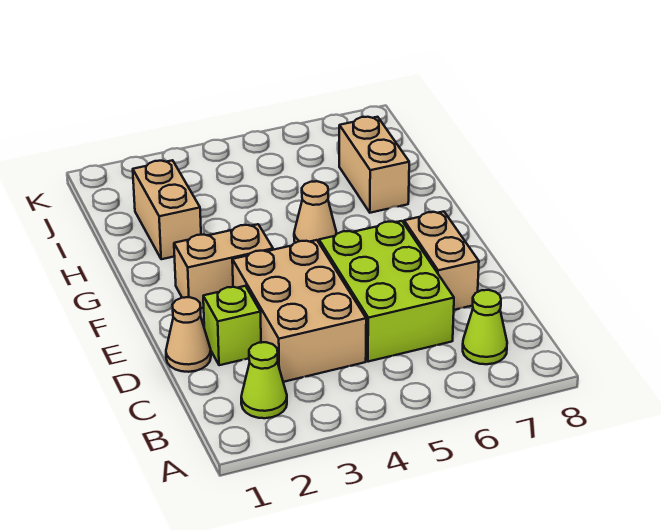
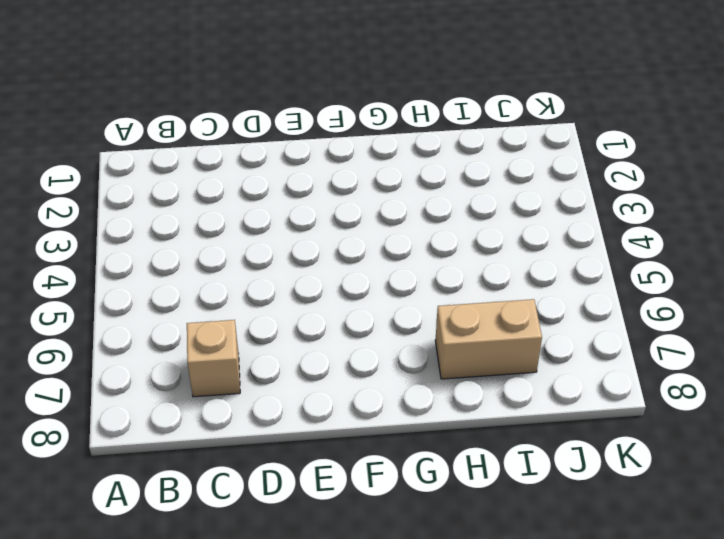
tan 1x1 brick [187,320,240,397] -> none
none -> lime 1x1 cone [241,342,287,418]
none -> lime 1x1 cone [463,290,507,364]

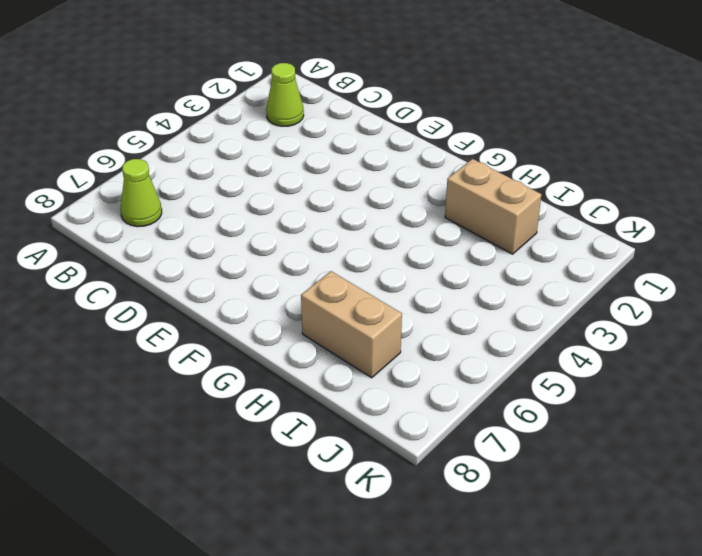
none -> tan 2x3 brick [232,240,366,382]
none -> lime 2x3 brick [319,221,454,362]

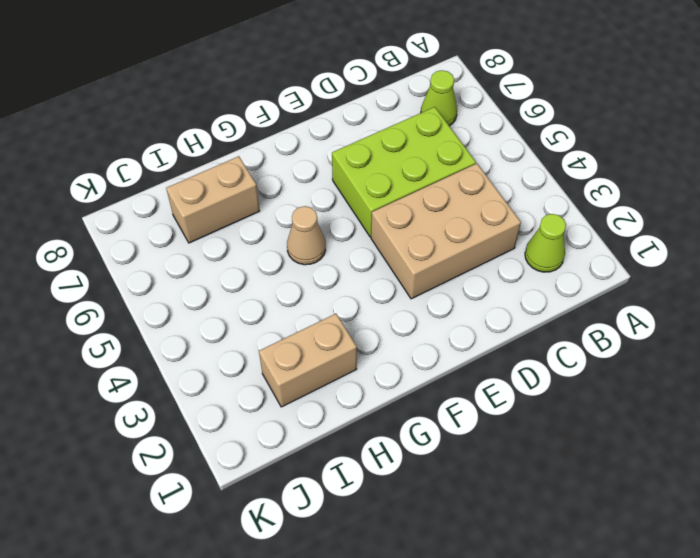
none -> tan 1x1 cone [166,297,211,372]
none -> lime 1x1 brick [203,286,261,365]

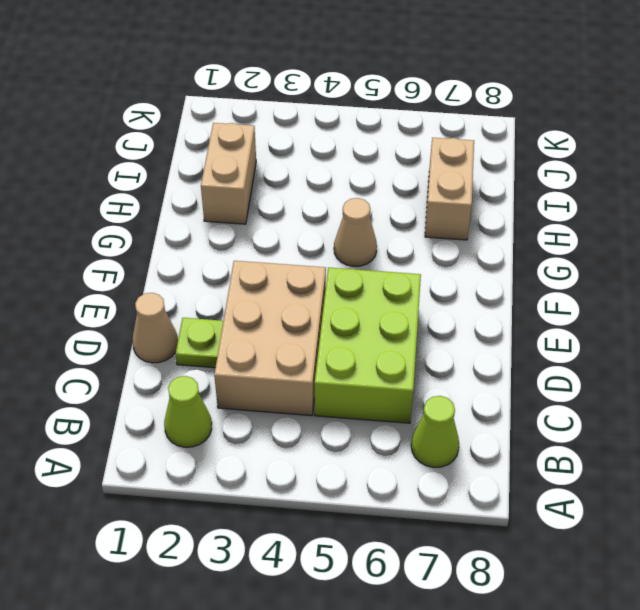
lime 1x1 plate [176,318,223,368] -> lime 1x1 brick [203,286,261,365]
none -> tan 1x2 brick [404,212,479,310]
none -> tan 1x2 brick [174,224,273,308]

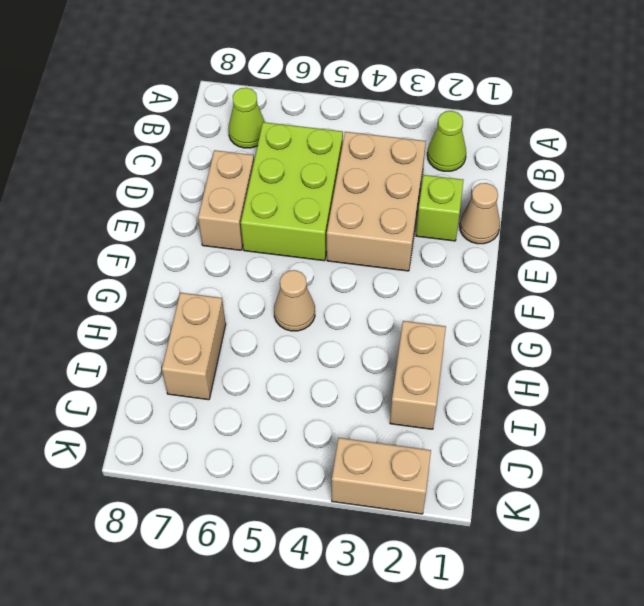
tan 1x2 brick [332,438,431,514] -> tan 1x2 brick moved to [174,224,273,308]

